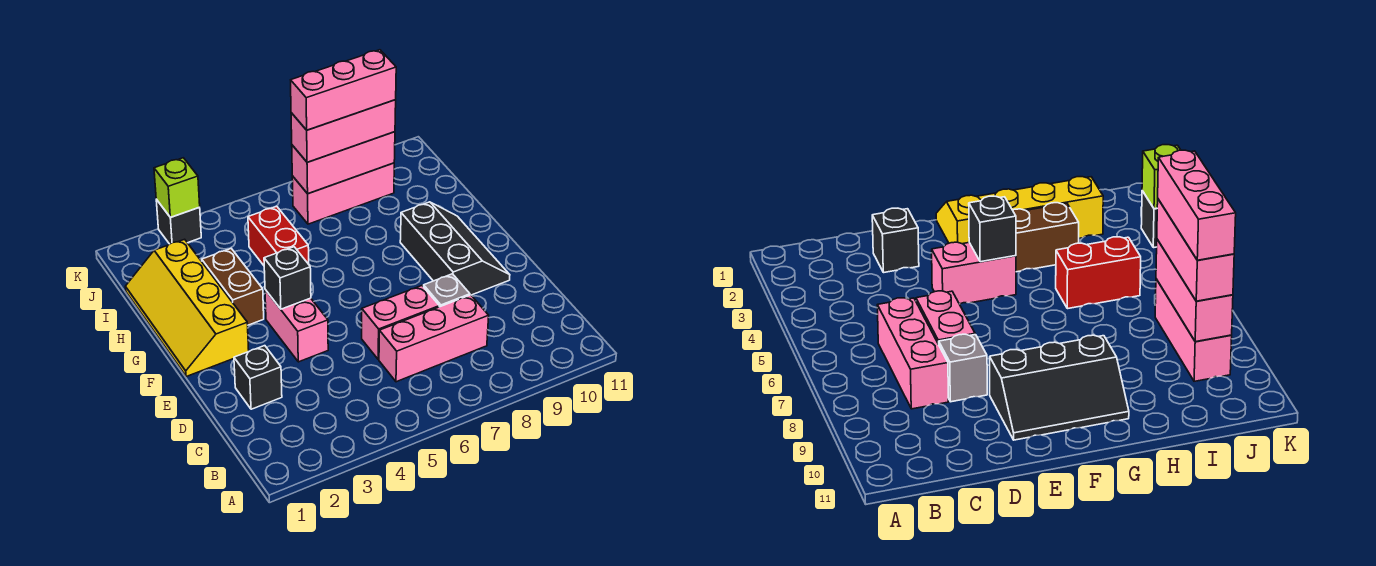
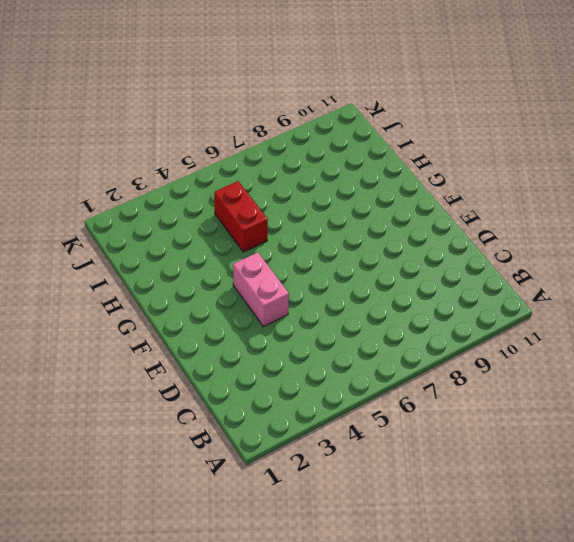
none -> pink 1x3 brick [379,295,489,382]
none -> black 1x1 brick [234,346,282,409]
none -> pink 1x2 brick [362,286,439,359]

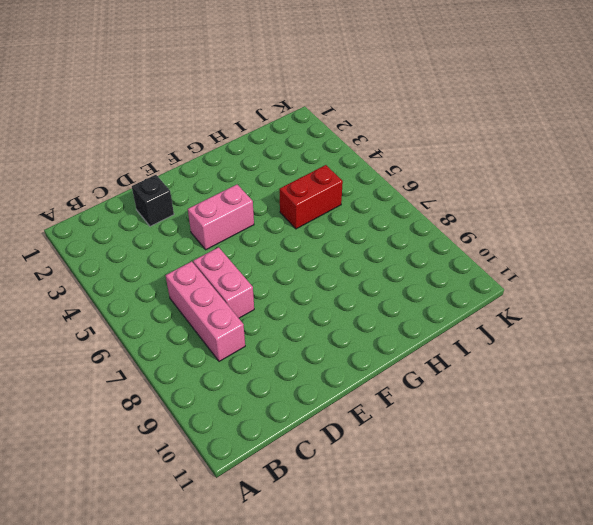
none -> grey 1x1 brick [424,274,470,307]
none -> black 2x3 slope [400,202,510,295]
none -> yellow 2x4 slope [125,239,249,377]

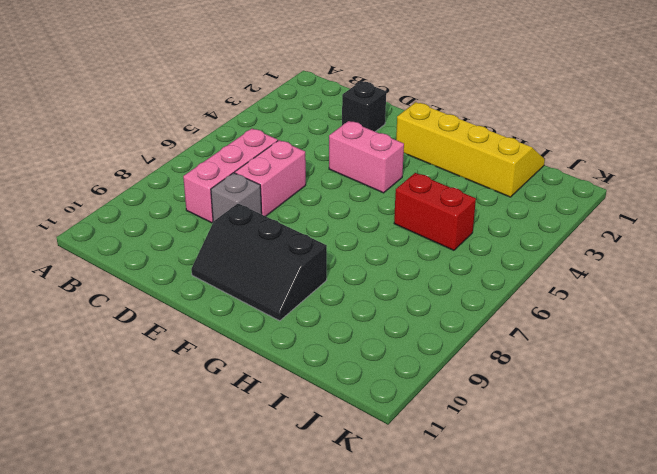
none -> brown 1x2 brick [202,249,264,325]
none -> pink 1x3 brick [292,163,394,224]
none -> black 1x1 brick [156,200,201,244]

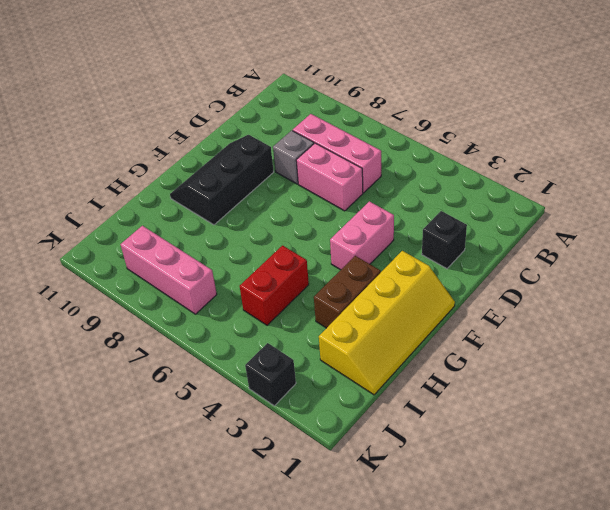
none -> black 1x1 brick [264,247,311,309]
none -> pink 1x3 brick [292,132,395,194]
none -> lime 1x1 brick [154,158,200,217]

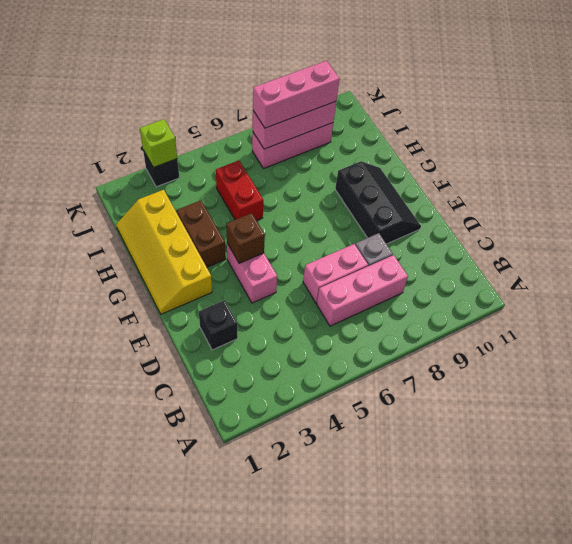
brown 1x1 brick [226,213,265,263] -> black 1x1 brick [264,247,311,309]
none -> pink 1x3 brick [291,50,396,130]

